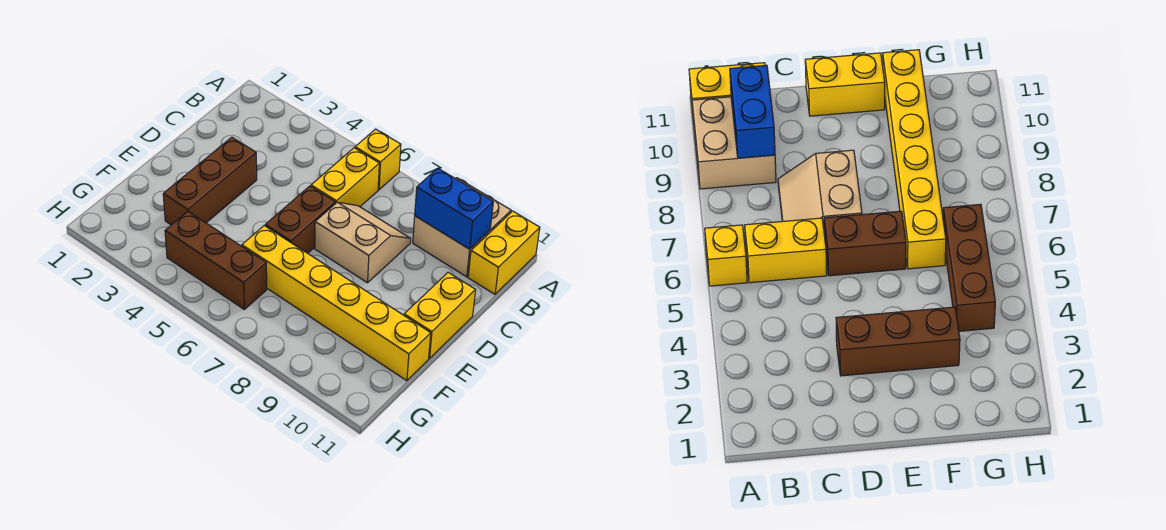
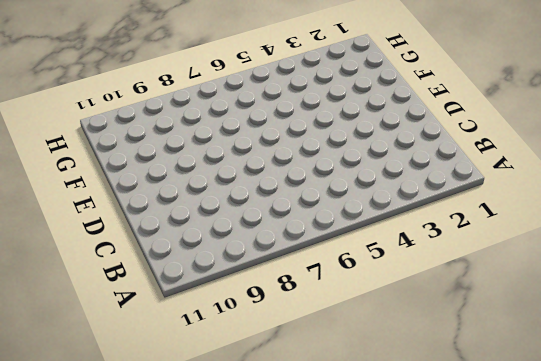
none -> yellow 1x1 brick [355,129,401,190]
none -> tan 2x2 brick [413,178,511,277]

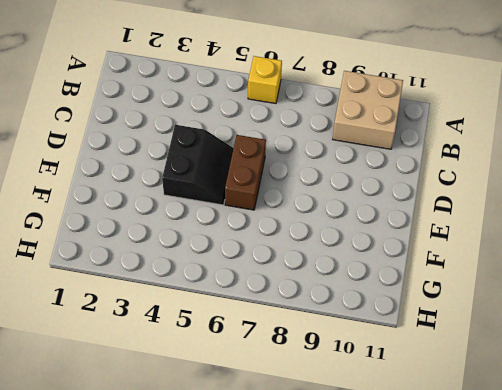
black 2x2 slope [162,125,233,205] -> none
none -> yellow 1x2 brick [468,211,540,294]
none -> yellow 1x2 brick [311,148,379,207]

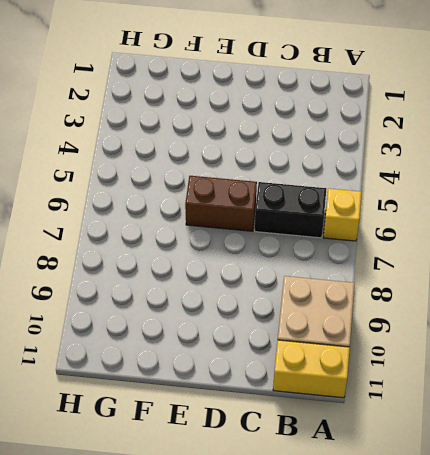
black 1x2 brick [255,182,326,238] -> yellow 1x2 brick [311,148,379,207]
none -> tan 2x2 slope [315,202,411,283]
none -> brown 1x3 brick [163,137,257,225]

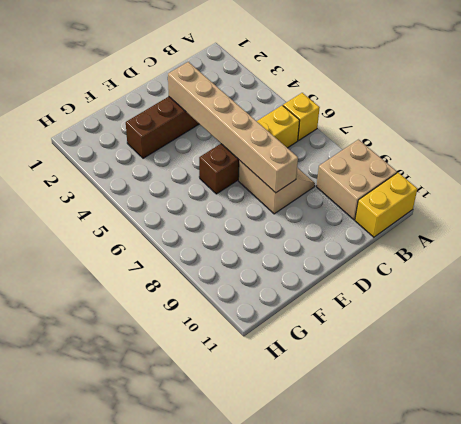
tan 1x6 brick [168,62,298,193] -> none
none -> yellow 1x2 brick [404,272,476,359]
none -> yellow 1x6 brick [242,226,431,381]

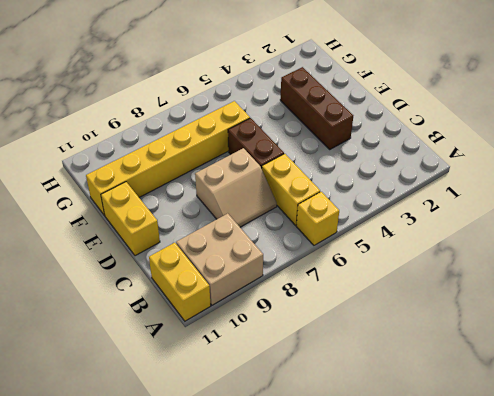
none -> brown 1x3 brick [165,212,267,309]
none -> blue 1x2 brick [415,168,493,249]

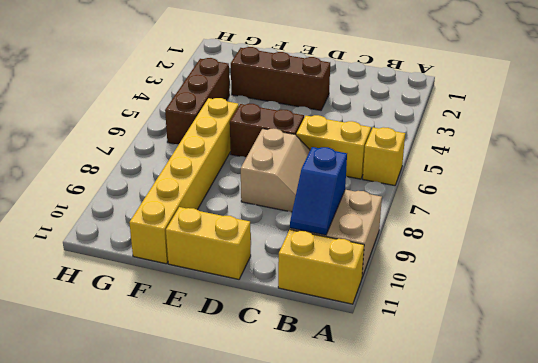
blue 1x2 slope [290,147,347,235] -> blue 1x2 brick [415,168,493,249]

